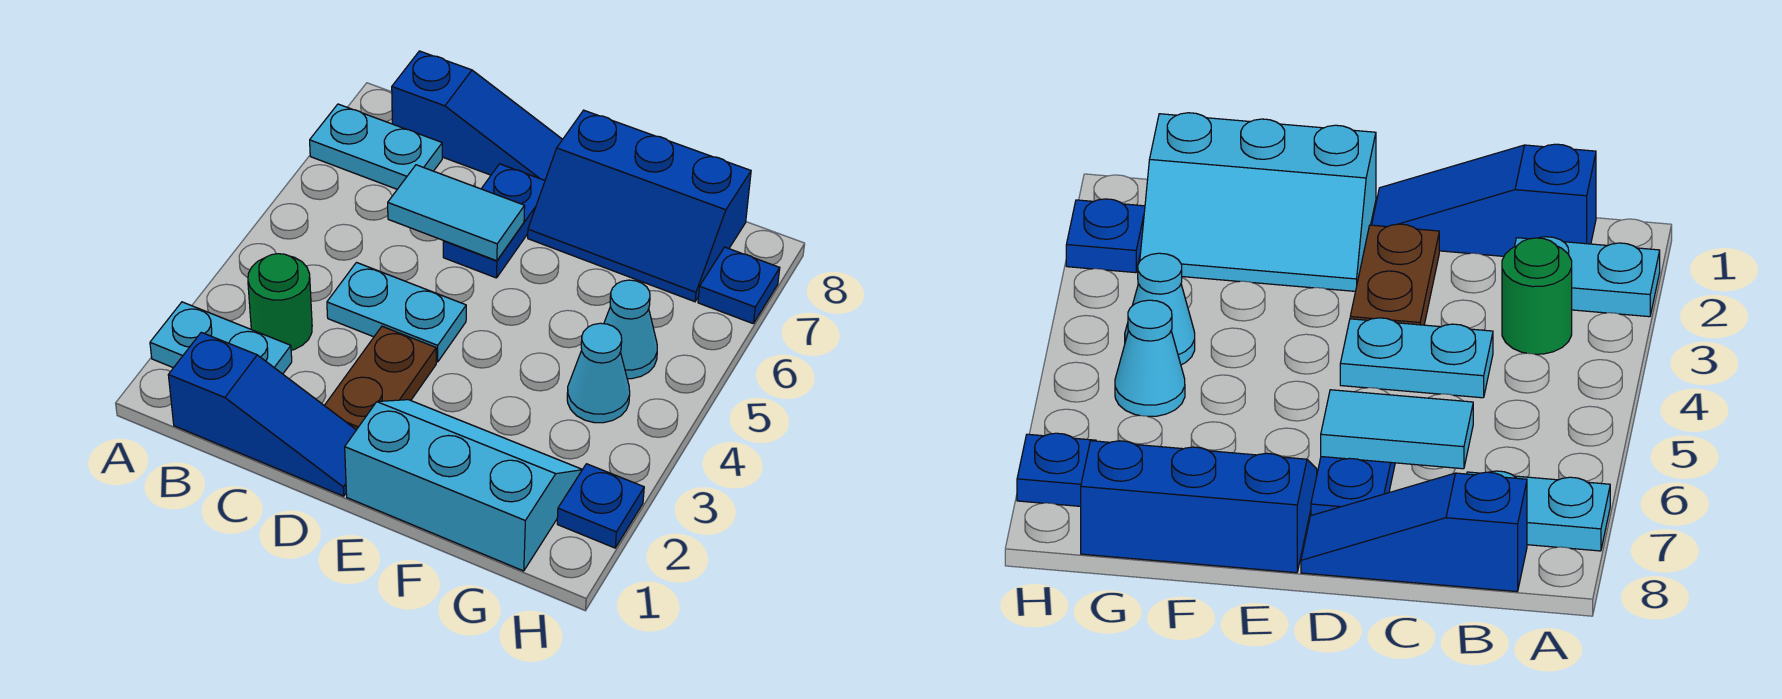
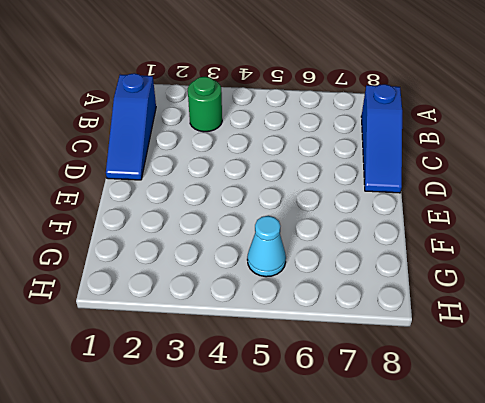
none -> cyan 1x2 plate [150,302,292,374]
none -> cyan 1x2 plate [310,104,442,189]
none -> cyan 1x2 plate [327,263,466,362]

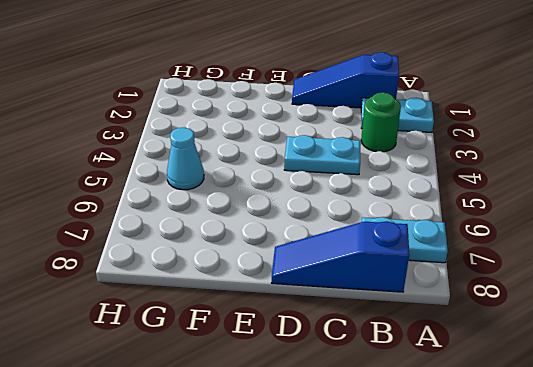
none -> brown 1x2 plate [324,326,436,430]
none -> blue 1x2 plate [443,164,545,278]
none -> cyan 2x3 slope [345,400,582,571]

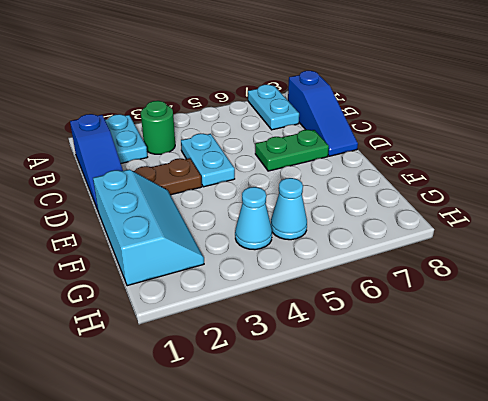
green 1x2 plate [255,130,329,171] -> blue 1x2 plate [443,164,545,278]
none -> blue 2x3 slope [528,110,751,302]
none -> blue 1x1 plate [557,464,644,548]
none -> blue 1x1 plate [698,247,780,323]

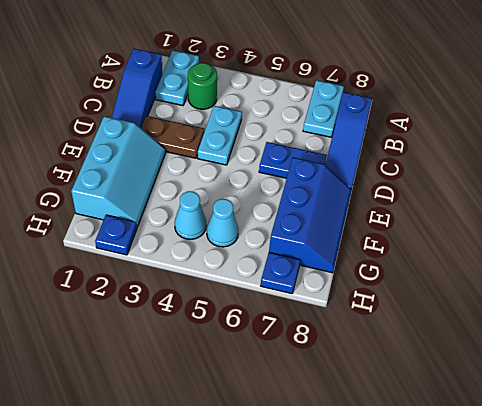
blue 2x3 slope [269,157,351,273] -> blue 2x3 slope turned to [528,110,751,302]
none -> cyan 1x2 tile [388,165,525,261]

